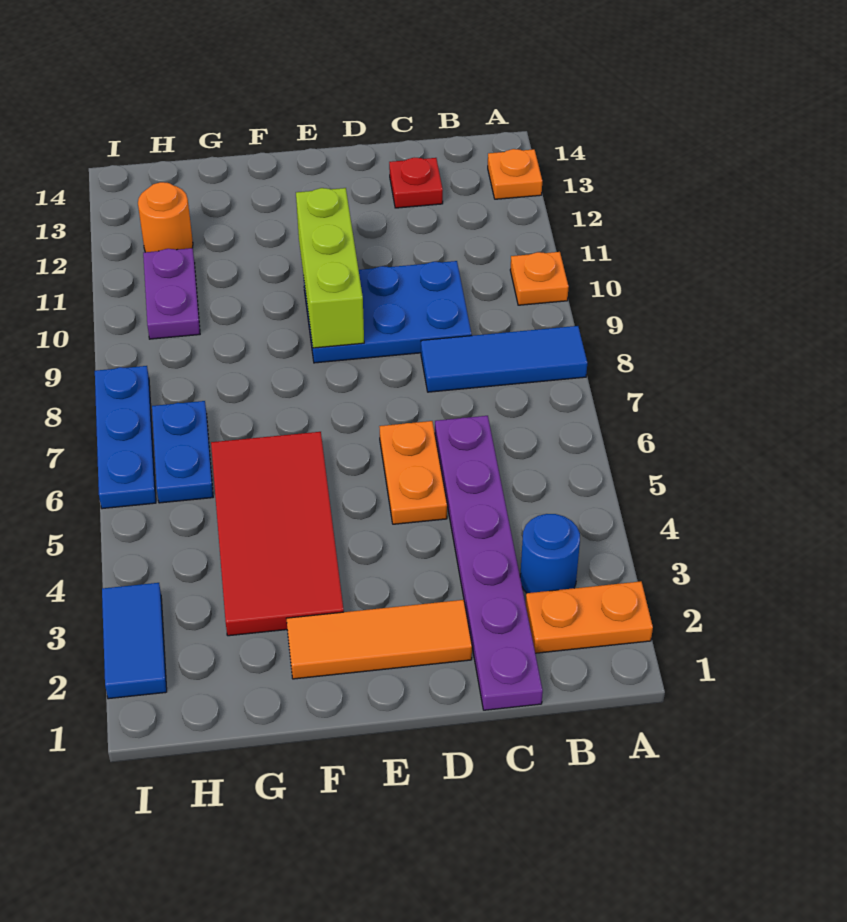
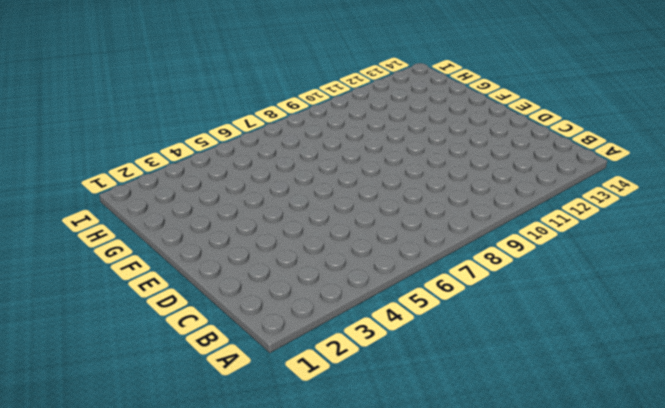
none -> orange 1x2 plate [526,581,653,653]
none -> blue 1x3 tile [421,326,587,392]
none -> orange 1x1 plate [510,252,569,305]

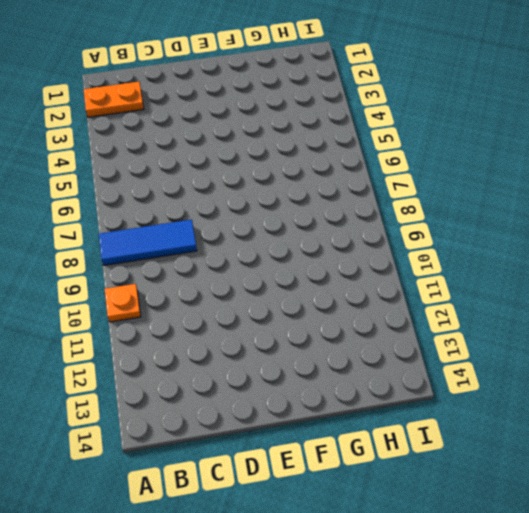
none -> orange 1x1 plate [488,149,542,199]
none -> blue 1x1 round brick [520,514,580,593]
none -> purple 1x6 plate [435,416,543,710]

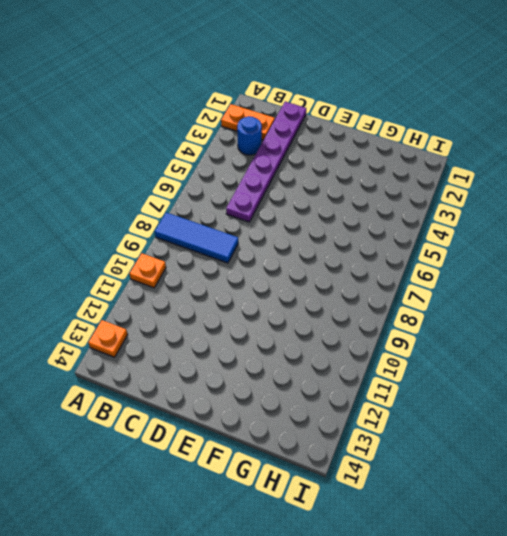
none -> blue 2x3 plate [304,261,472,363]
none -> red 1x1 plate [389,158,443,208]
none -> orange 1x3 tile [286,600,472,679]

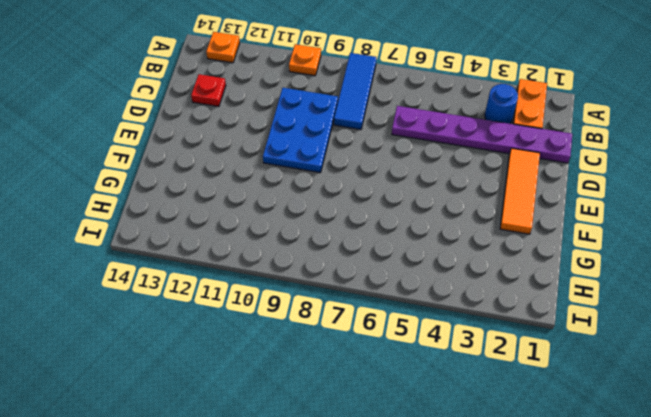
none -> orange 1x2 plate [379,421,447,524]
none -> red 2x4 tile [211,432,344,636]
none -> blue 1x2 plate [152,401,213,503]

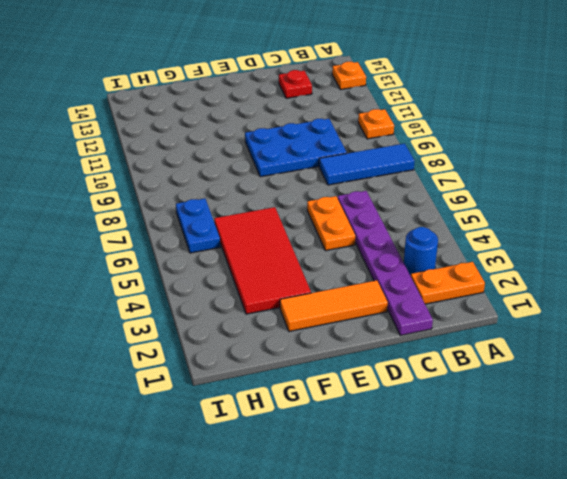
none -> purple 1x2 plate [143,248,200,339]
none -> orange 1x1 round brick [138,182,193,252]
none -> blue 1x2 tile [102,583,167,699]

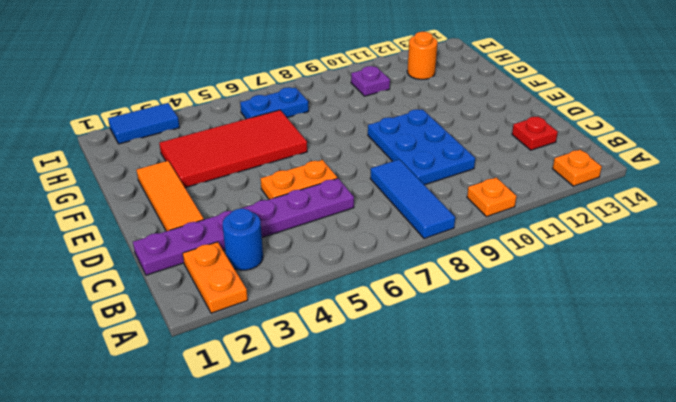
purple 1x1 plate [351,66,390,96] -> purple 1x2 plate [143,248,200,339]
none -> blue 1x3 plate [95,366,156,509]
none -> lime 1x3 brick [296,188,364,348]

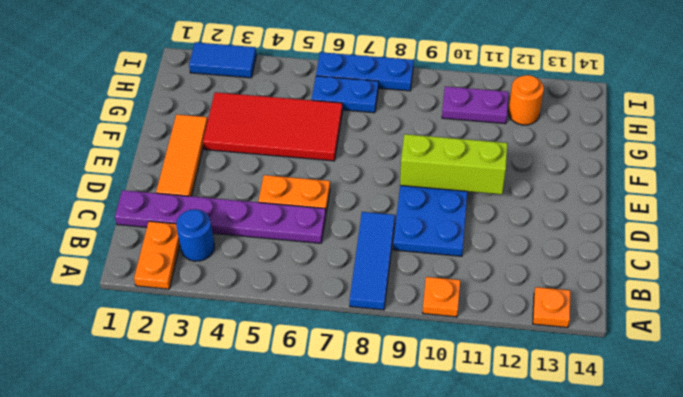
none -> red 1x1 plate [389,158,443,208]

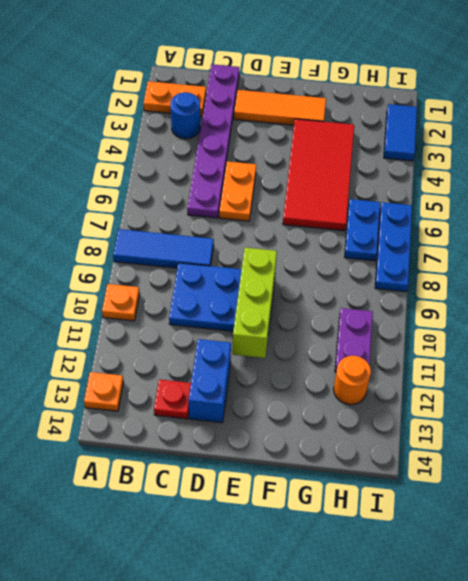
blue 1x2 brick [189,339,231,423] -> none

